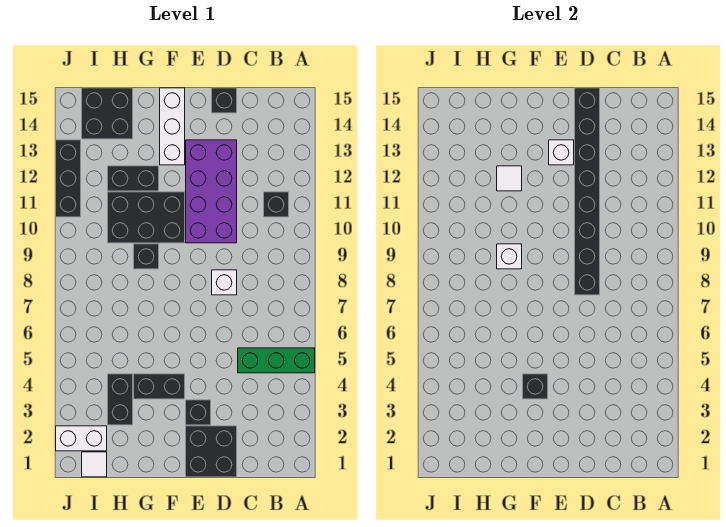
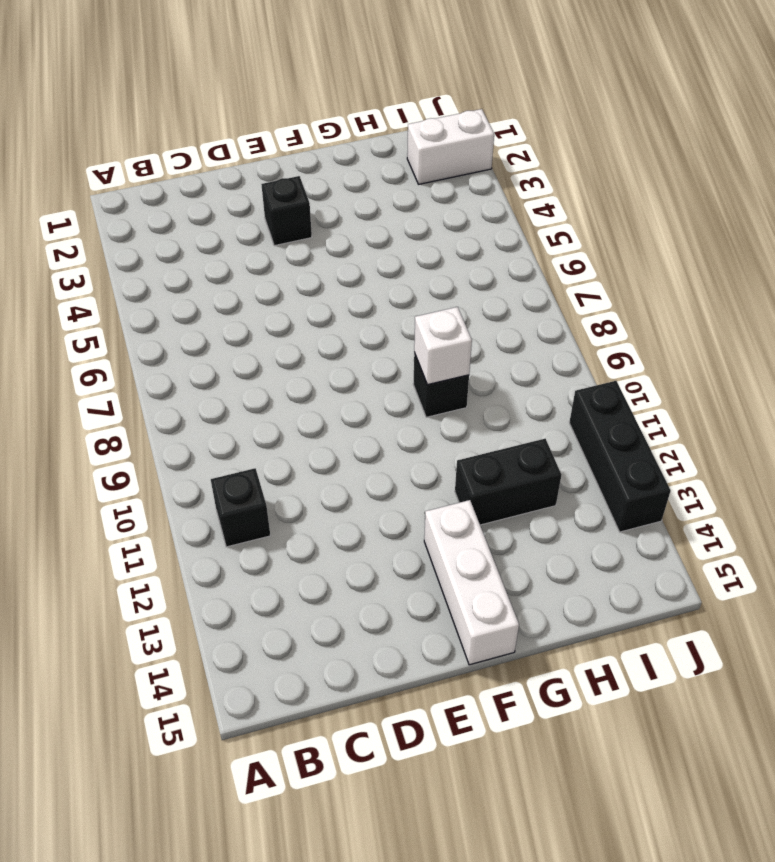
none -> green 1x3 brick [238,348,315,373]
none -> black 2x2 brick [186,426,237,477]
none -> white 1x1 brick [212,270,237,295]

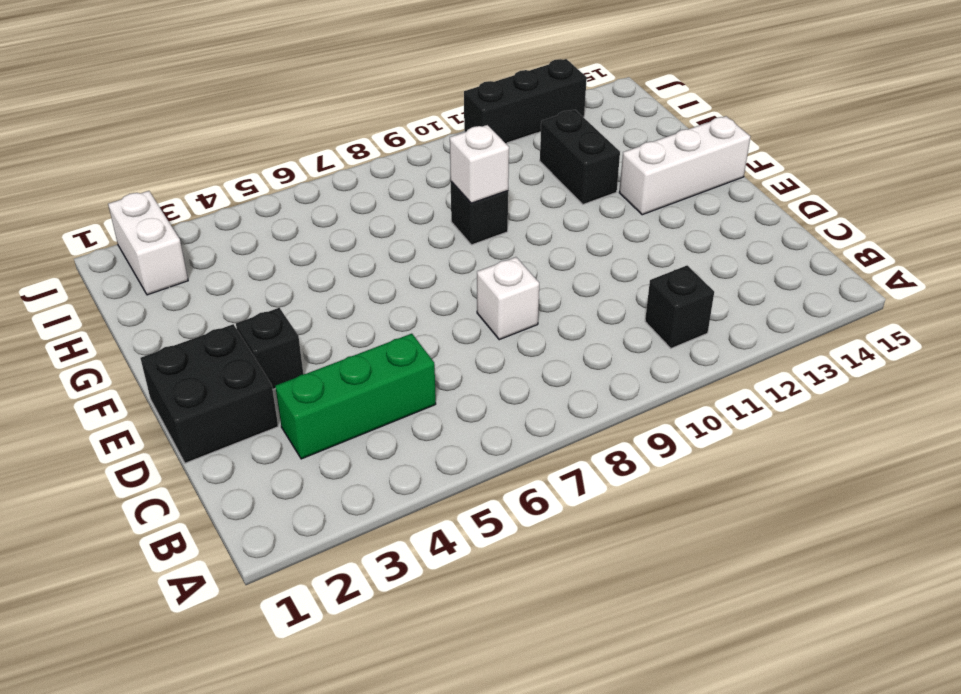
green 1x3 brick [275,334,436,459] -> green 1x3 brick turned to [238,348,315,373]
none -> purple 2x4 brick [186,140,237,243]
none -> black 1x1 brick [212,88,237,113]
none -> black 1x2 brick [134,374,185,399]

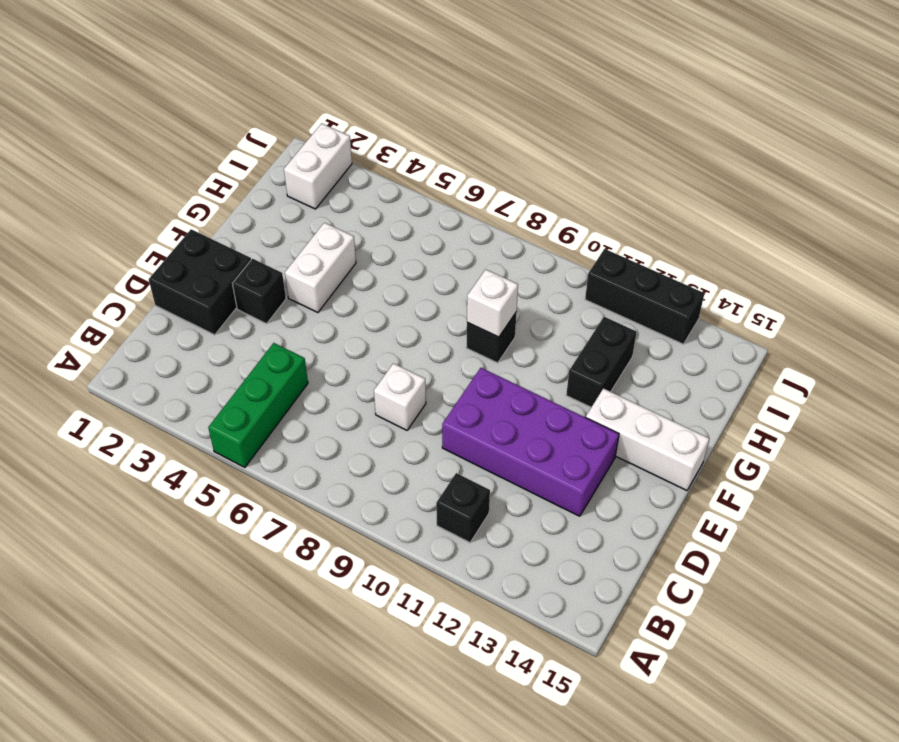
white 1x2 brick [285,223,356,313] -> black 1x2 brick [134,374,185,399]
none -> black 1x1 brick [212,88,237,113]
none -> black 2x3 brick [108,192,185,243]
none -> black 1x2 brick [108,374,133,425]

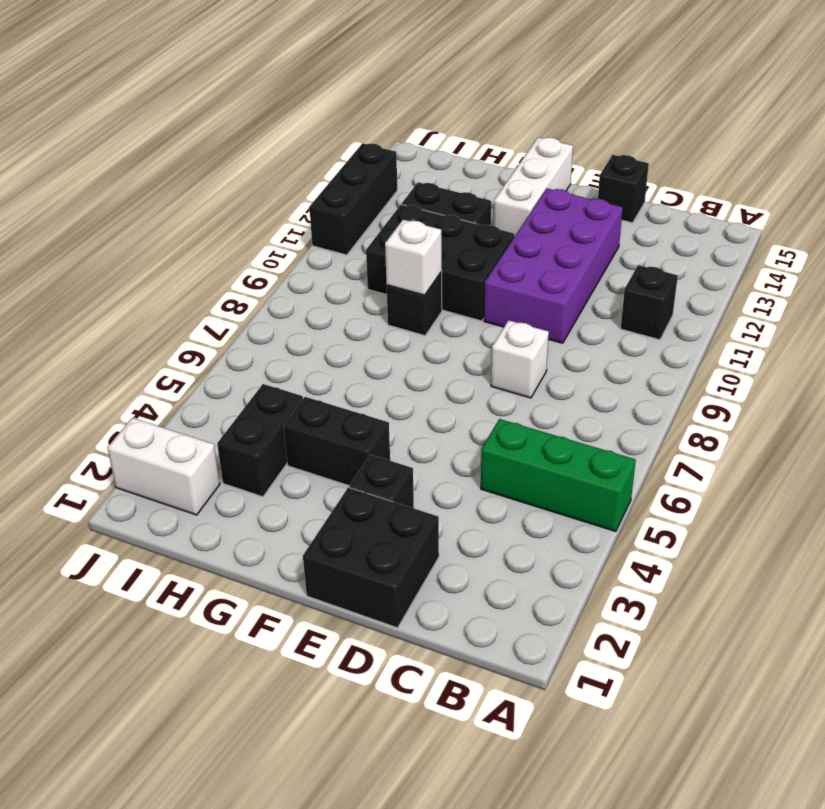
none -> black 2x2 brick [82,88,133,139]
none -> white 1x1 tile [82,452,107,477]
none -> black 1x8 brick [575,88,600,295]

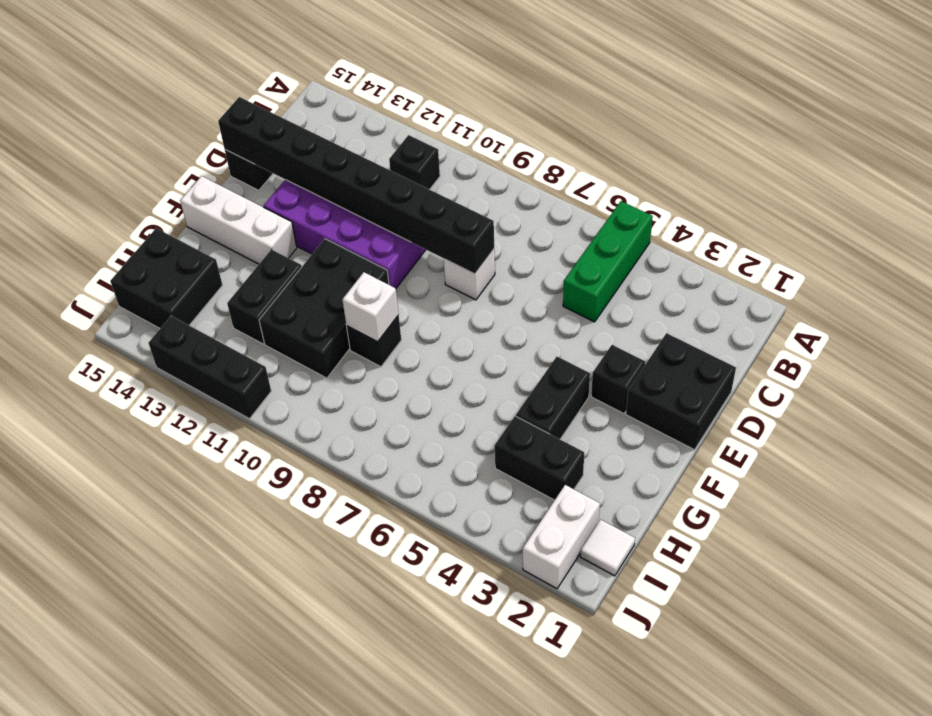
none -> white 1x1 brick [549,140,574,165]
none -> black 1x1 brick [523,374,548,399]
none -> white 1x1 tile [497,166,522,191]

